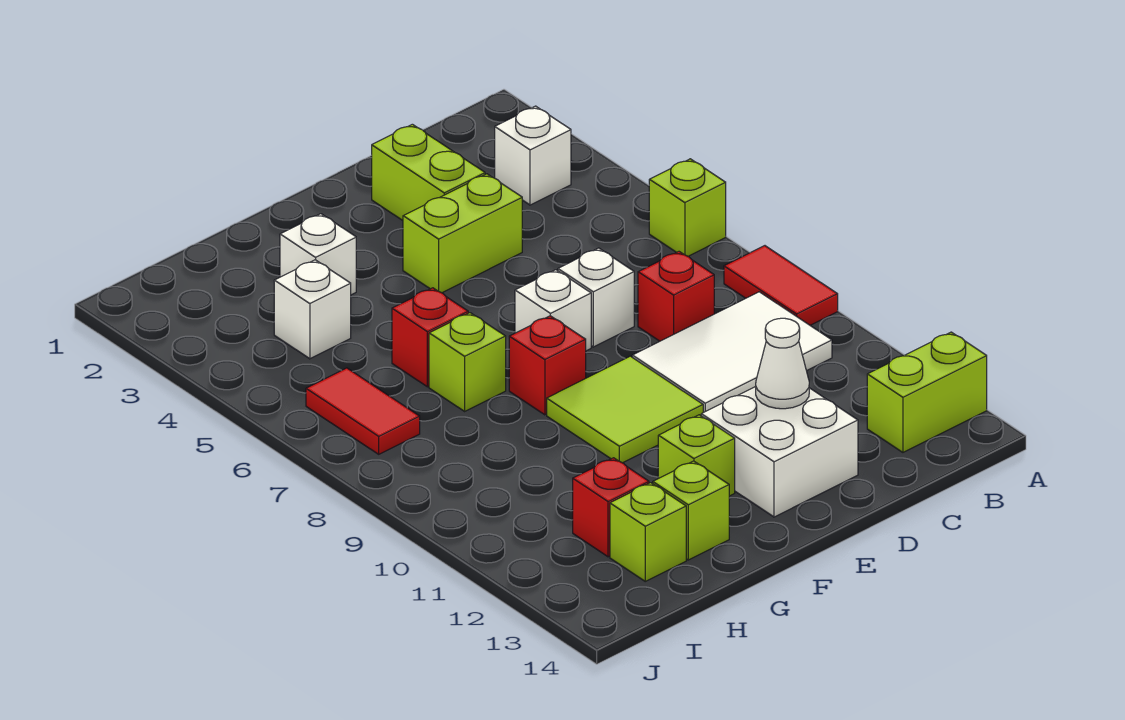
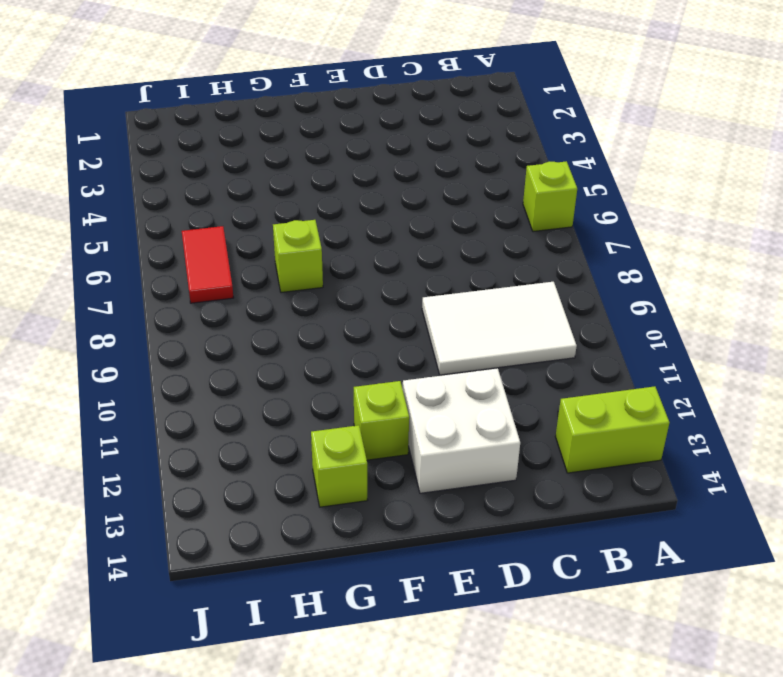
none -> red 1x2 tile [724,246,838,325]
none -> white 1x1 brick [495,106,571,205]
none -> red 1x1 brick [638,252,714,341]

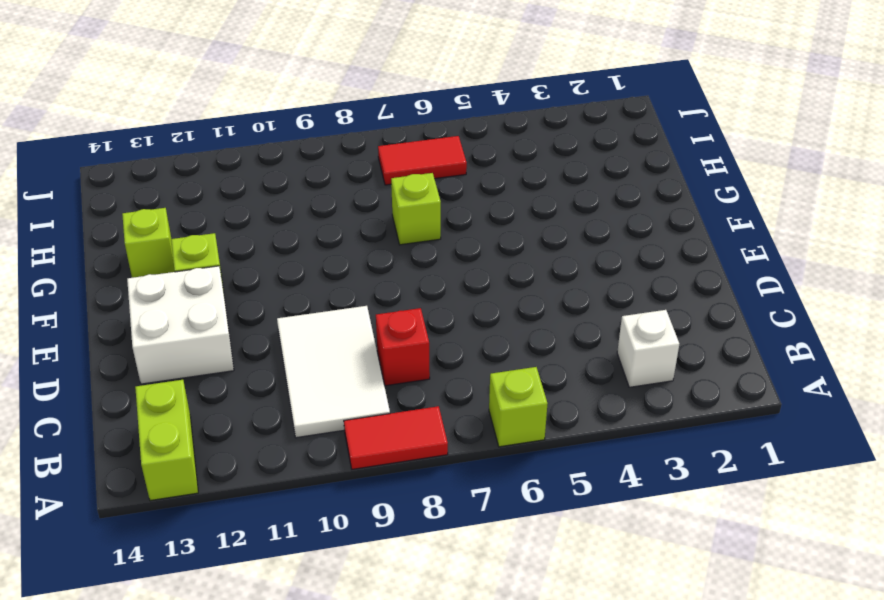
none -> lime 1x2 brick [372,124,485,220]
none -> lime 1x2 brick [403,174,522,293]
none -> white 1x1 brick [558,248,634,347]

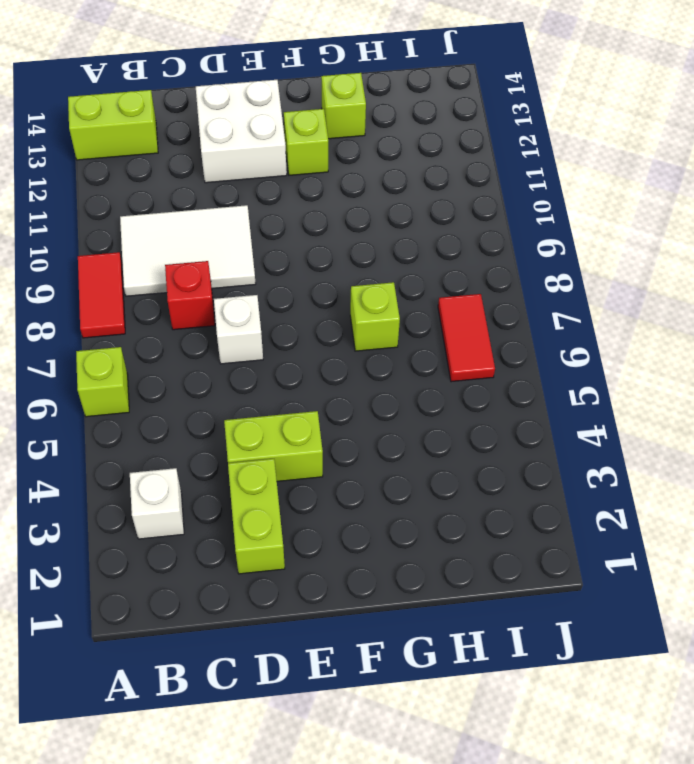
none -> white 1x1 brick [515,270,591,351]
none -> lime 2x2 tile [547,356,703,463]
none -> red 1x1 brick [509,316,586,415]

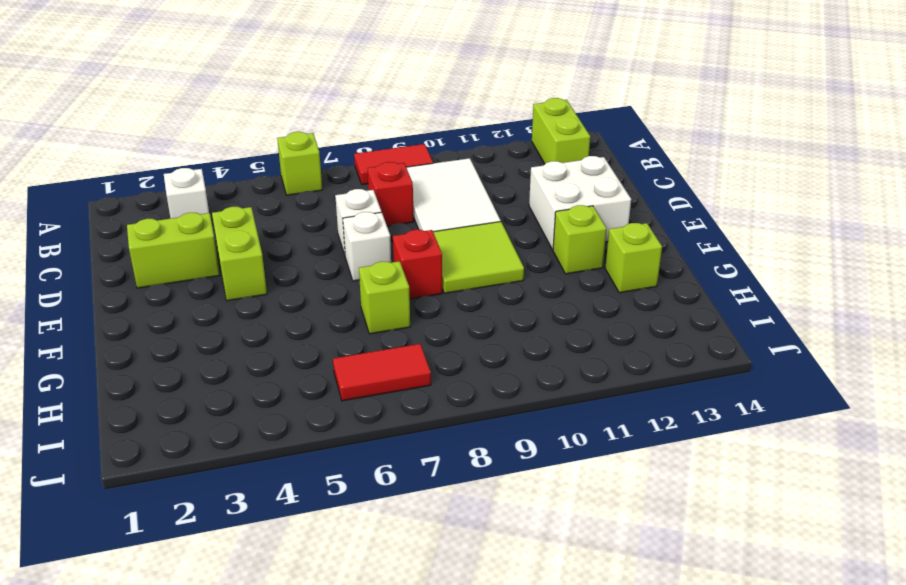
none -> white 1x1 brick [280,214,356,295]
none -> red 1x1 brick [392,288,468,387]
none -> white 1x1 brick [274,260,351,359]

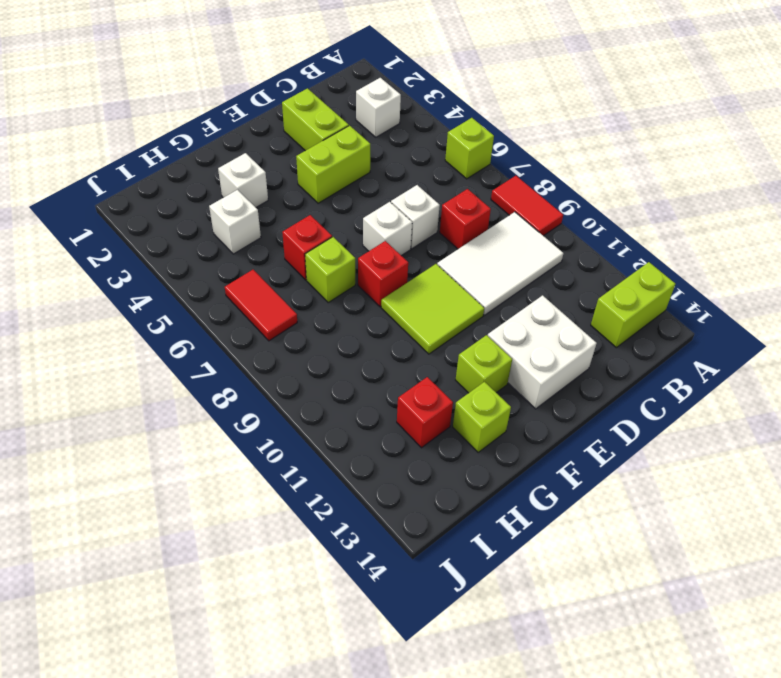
none -> lime 1x1 brick [610,483,686,581]
none -> white 1x1 cone [756,318,809,409]

